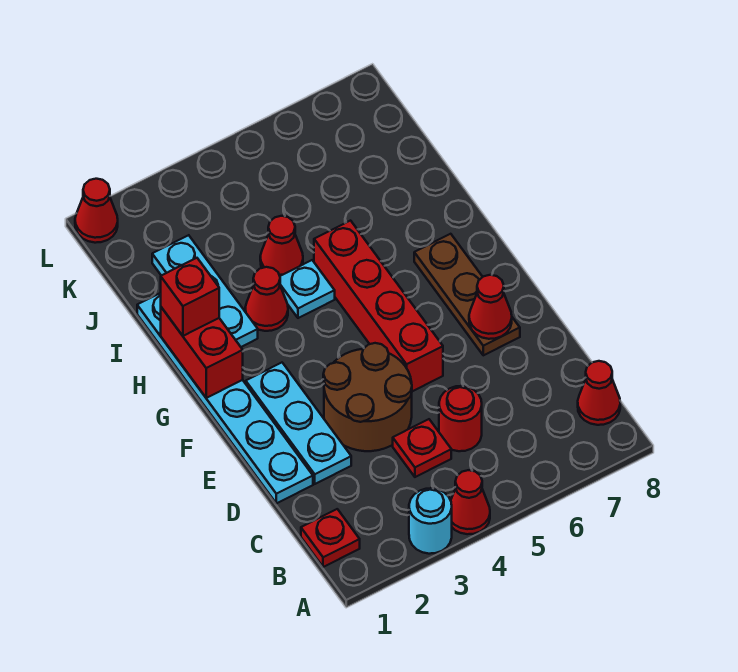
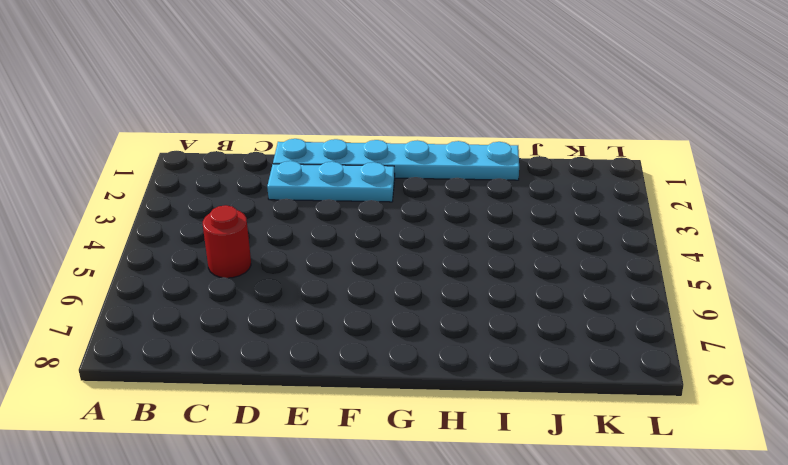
none -> cyan 1x1 round brick [409,488,452,554]
none -> red 1x1 cone [451,470,490,534]
none -> red 1x1 plate [301,509,360,567]

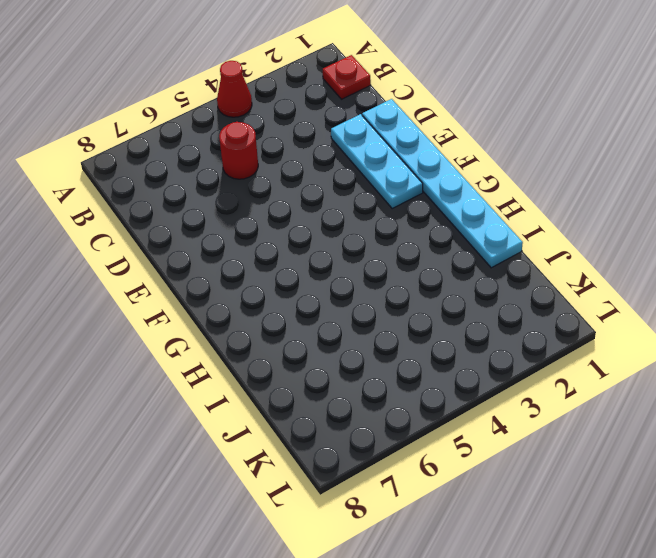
none -> cyan 1x1 round brick [409,488,452,554]
none -> red 1x1 cone [578,361,620,425]
none -> red 1x1 plate [393,419,451,477]

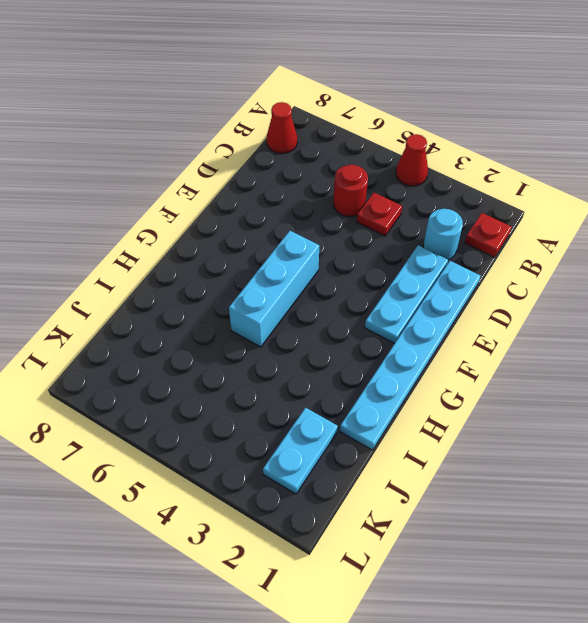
cyan 1x1 round brick [423,209,463,260] -> cyan 1x1 round brick moved to [409,488,452,554]
cyan 1x3 brick [229,231,319,347] -> red 1x4 brick [314,221,443,391]
cyan 1x2 plate [263,408,338,494] -> cyan 1x3 plate [152,235,258,347]
none -> brown 2x2 round brick [323,343,412,451]
none -> brown 1x3 plate [414,234,520,355]
none -> red 1x1 cone [245,267,288,331]

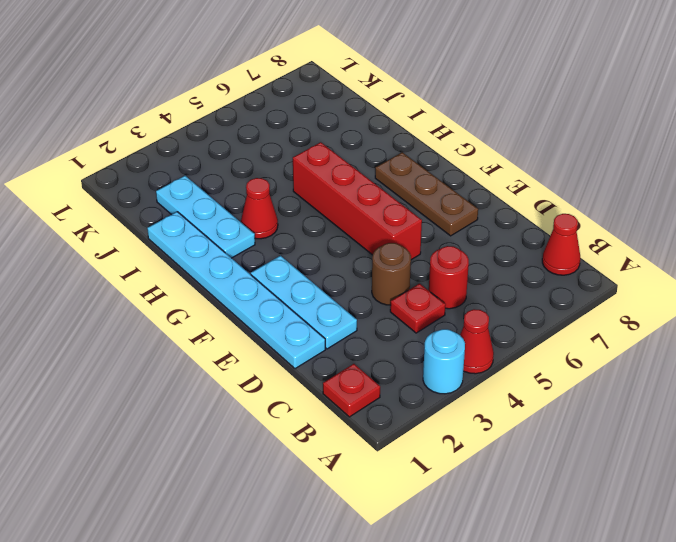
brown 1x1 round brick [372,243,411,305] -> brown 2x2 round brick [323,343,412,451]
none -> cyan 1x1 plate [280,260,335,318]
none -> red 1x1 cone [260,216,303,276]
none -> red 1x1 cone [75,179,118,243]

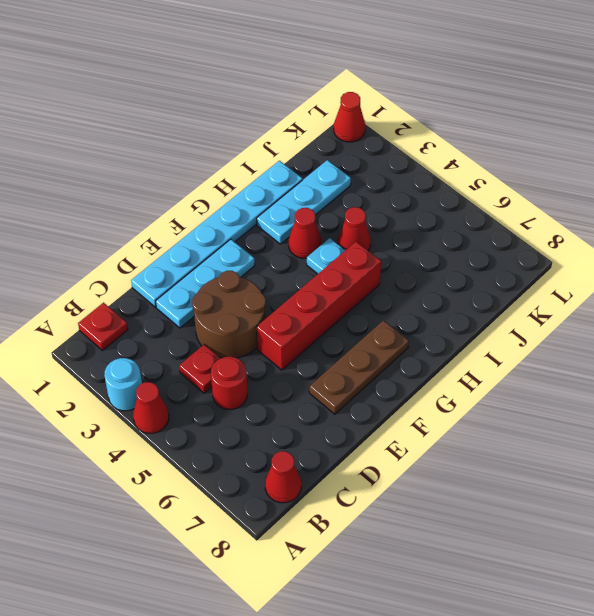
none -> red 1x1 cone [469,275,512,339]
none -> red 1x2 brick [161,307,243,398]
none -> red 1x1 brick [161,258,219,336]

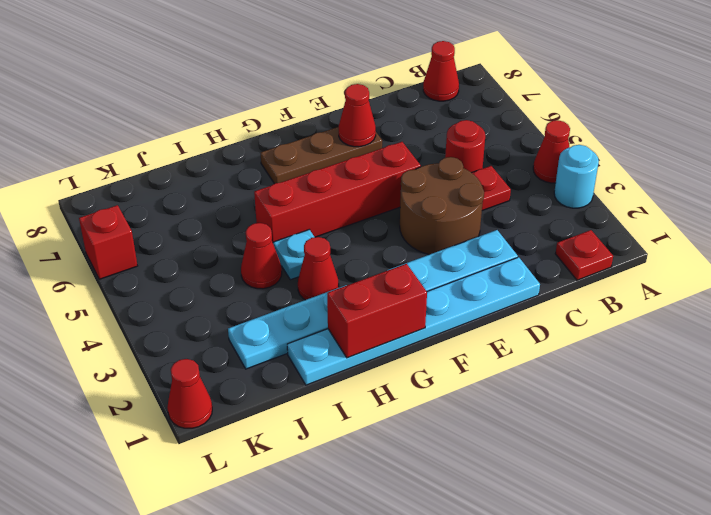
red 1x1 brick [79,205,137,279] -> red 1x1 brick moved to [161,258,219,336]

